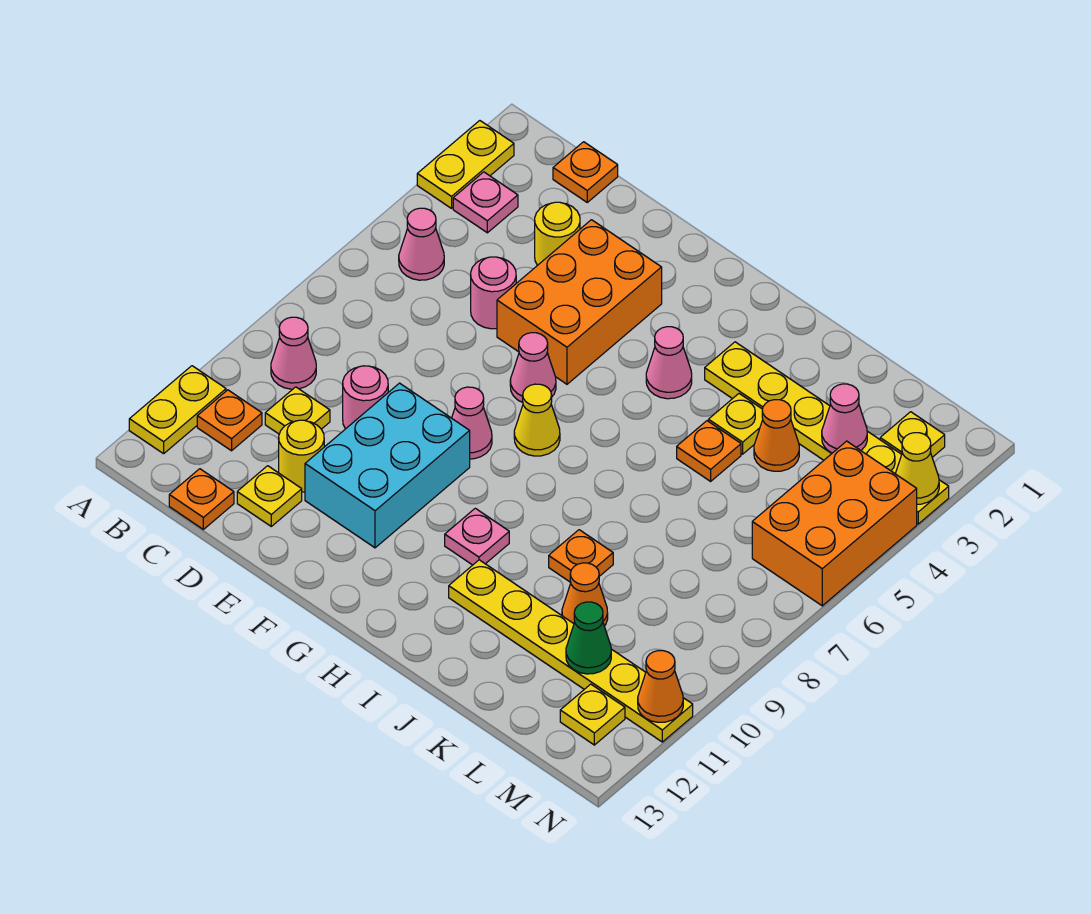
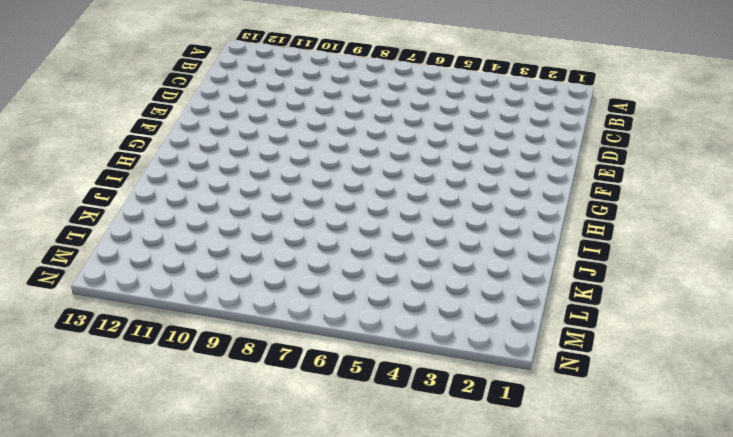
none -> yellow 1x2 plate [417,121,514,208]
none -> yellow 1x2 plate [129,366,226,454]
none -> pink 1x1 plate [453,172,518,233]
none -> pink 1x1 cone [399,208,444,280]

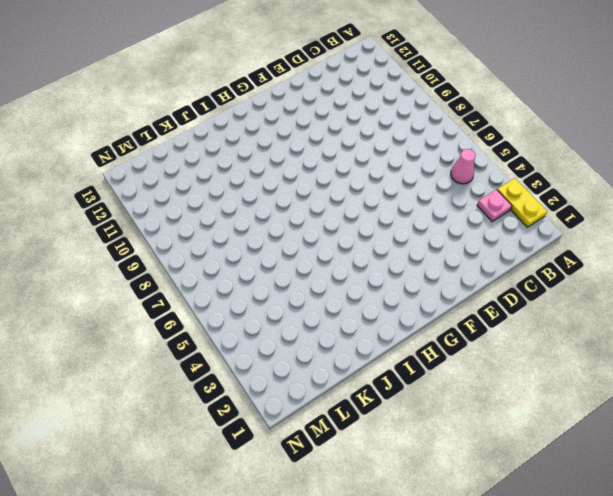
none -> yellow 1x2 plate [129,366,226,454]
none -> pink 1x1 cone [271,317,316,389]
none -> orange 1x1 plate [197,390,262,451]
none -> orange 1x1 plate [553,142,618,202]

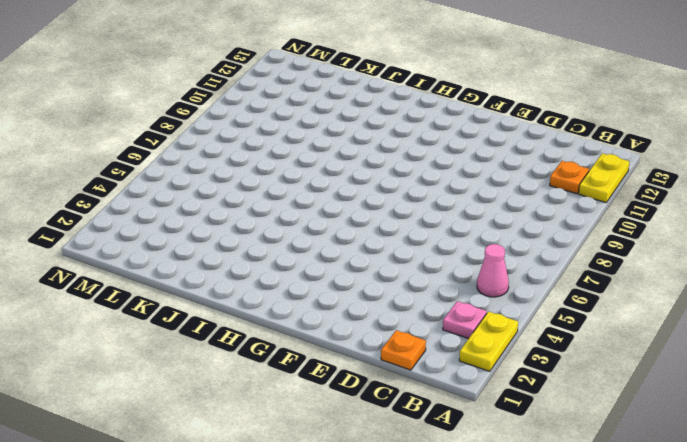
none -> pink 1x1 cone [271,317,316,389]
none -> yellow 1x1 plate [265,387,330,434]
none -> orange 1x1 plate [169,469,234,529]
none -> yellow 1x1 round brick [535,202,580,265]

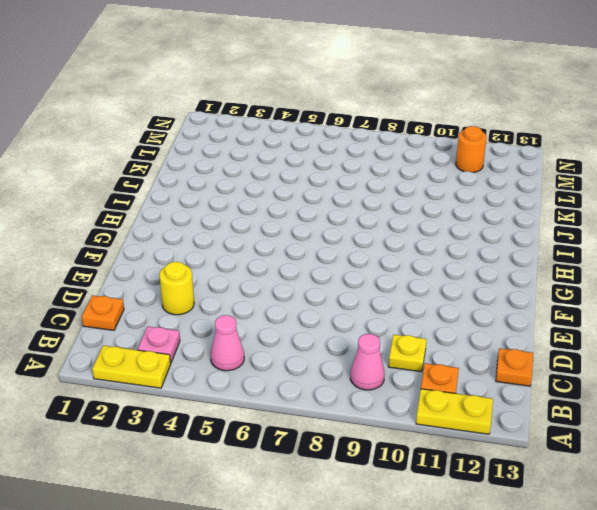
orange 1x1 round brick [456,126,487,172] -> yellow 1x6 plate [449,560,693,742]
none -> pink 1x1 round brick [471,257,516,329]
none -> pink 1x1 round brick [343,366,388,429]
none -> yellow 1x1 round brick [279,420,324,492]
none -> yellow 1x1 plate [237,466,302,526]

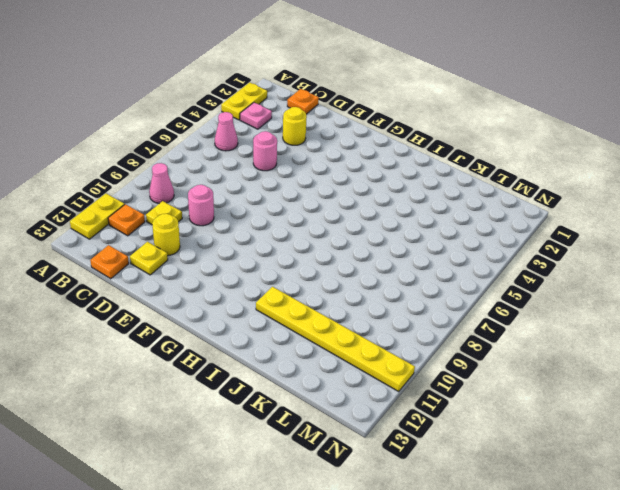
none -> orange 2x3 brick [497,220,662,384]
none -> cyan 2x3 brick [305,383,470,548]
none -> pink 1x1 cone [510,333,556,402]
none -> pink 1x1 cone [452,387,492,459]

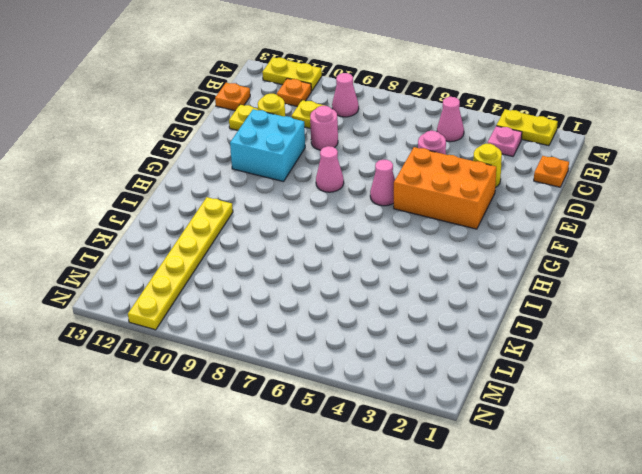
cyan 2x2 brick [230,109,305,182] -> cyan 2x3 brick [305,383,470,548]
none -> yellow 1x1 cone [514,384,560,456]
none -> pink 1x1 cone [646,327,692,399]
none -> pink 1x1 plate [445,508,509,565]
none -> yellow 1x6 plate [705,342,949,524]

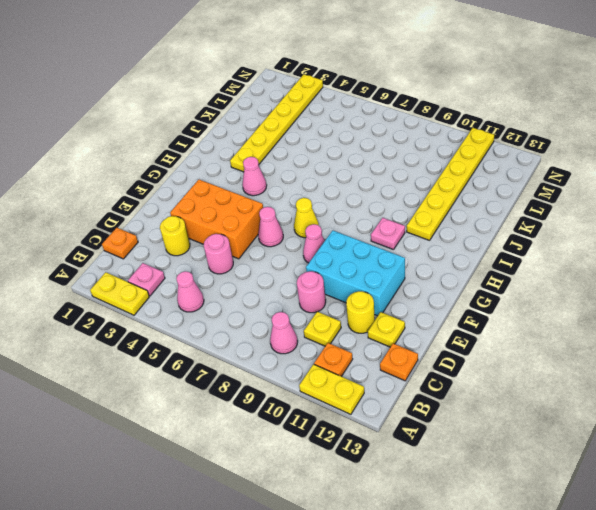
none -> yellow 1x1 plate [708,394,763,454]
none -> orange 1x1 plate [677,421,741,481]
none -> orange 1x1 plate [549,530,613,582]
none -> orange 1x1 cone [754,400,799,471]

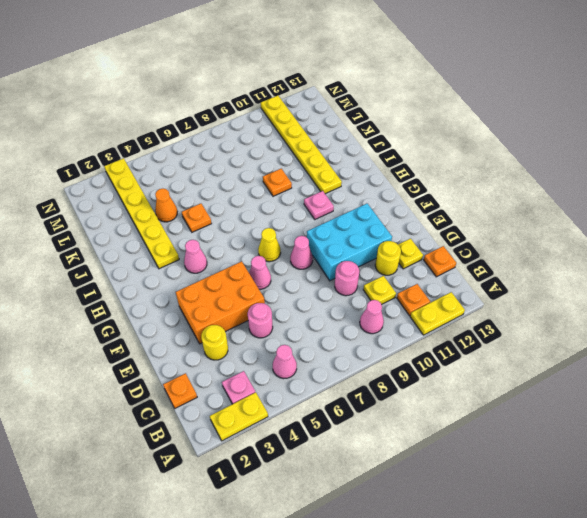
none -> yellow 1x1 plate [708,394,763,454]
none -> orange 1x1 cone [562,563,608,626]
none -> yellow 1x1 plate [880,412,945,457]
none -> orange 2x3 brick [752,441,917,606]

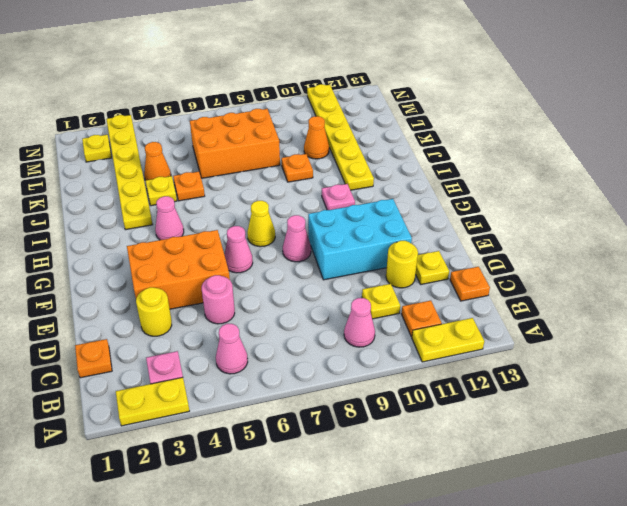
orange 2x3 brick [190,109,280,178] -> orange 2x3 brick moved to [752,441,917,606]
none -> pink 1x1 round brick [343,366,388,429]
none -> yellow 1x1 plate [560,684,625,745]
none -> pink 1x1 cone [822,384,867,453]
none -> green 1x1 cone [566,602,611,674]

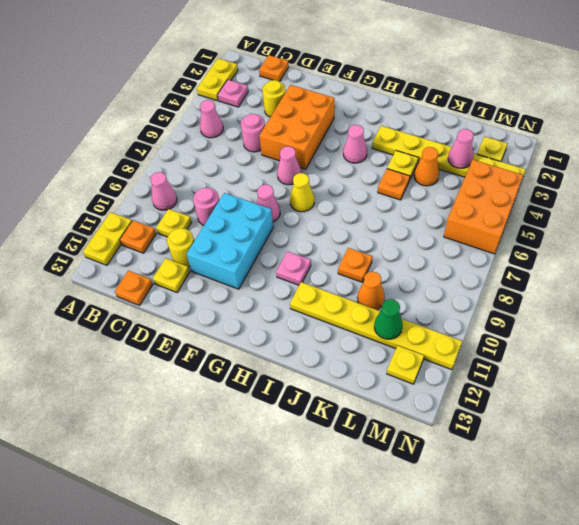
none -> yellow 1x1 cone [896,433,939,504]
none -> orange 1x1 cone [638,651,683,722]

